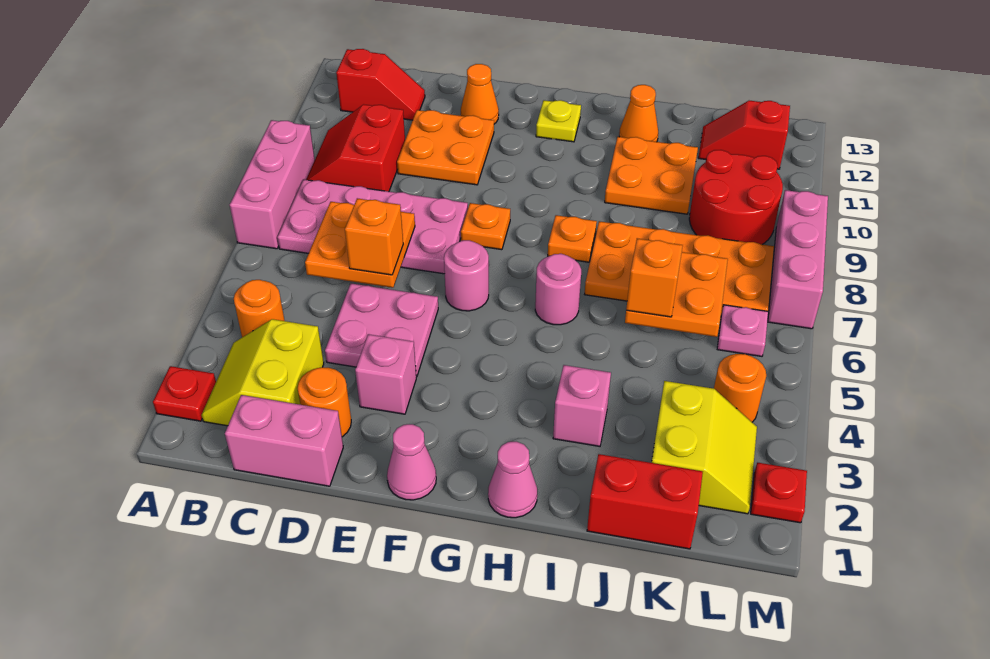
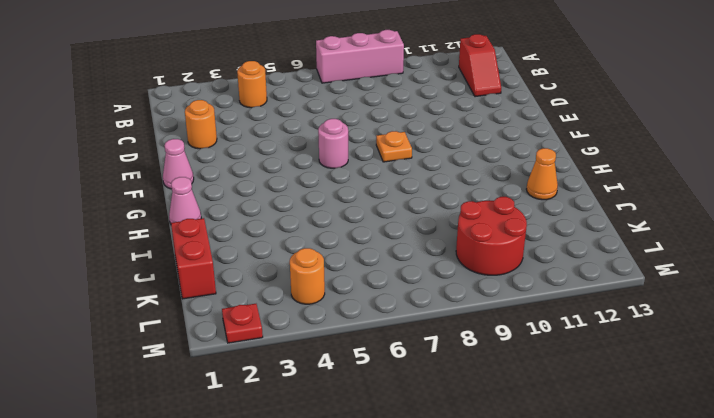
none -> red 1x1 plate [153,366,216,421]
none -> yellow 2x2 slope [202,319,324,426]
none -> pink 2x4 plate [277,179,468,274]
none -> red 2x2 slope [306,104,405,191]

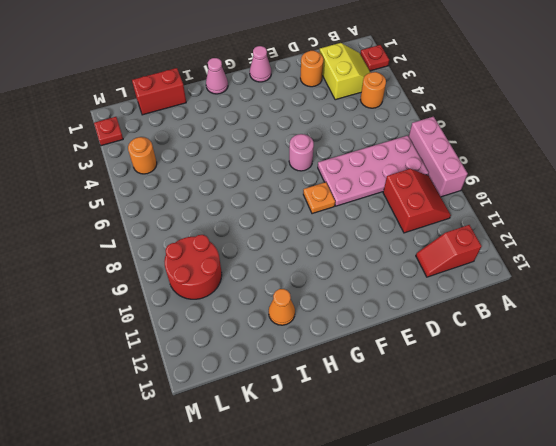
none -> pink 1x2 brick [225,395,343,486]
none -> pink 2x2 plate [325,284,438,377]
none -> orange 2x2 plate [397,110,494,185]
none -> pink 1x1 brick [355,334,416,414]

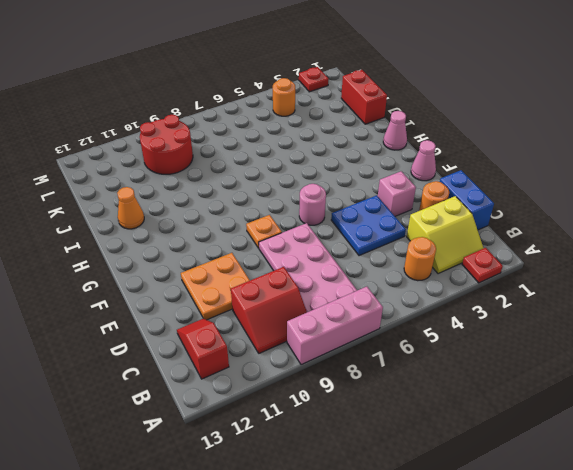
blue 1x2 brick [440,170,494,230] -> pink 1x2 brick [225,395,343,486]
blue 2x2 plate [331,195,406,256] -> pink 2x2 plate [325,284,438,377]
none -> orange 1x1 cone [461,64,499,124]
none -> yellow 1x1 plate [536,100,581,142]
none -> pink 1x1 round brick [535,254,581,325]
none -> orange 1x1 plate [548,215,597,262]

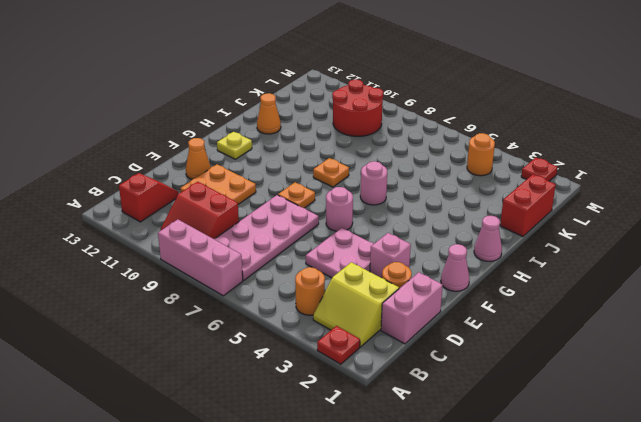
none -> pink 1x1 brick [553,365,611,446]
none -> orange 2x4 plate [585,221,774,315]
none -> orange 2x2 plate [605,137,698,214]
none -> yellow 2x2 slope [652,381,757,514]

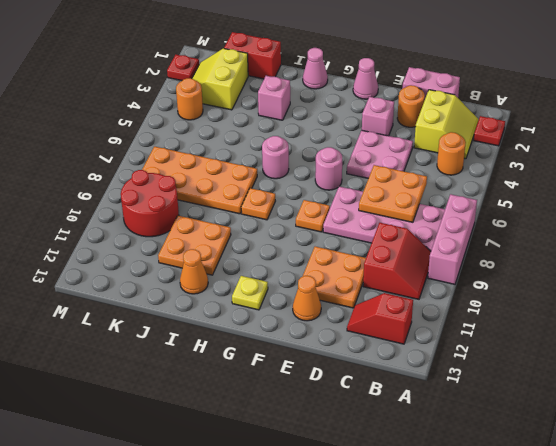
none -> red 1x2 slope [698,101,790,169]
none -> pink 1x1 plate [717,305,768,356]
none -> pink 1x3 brick [768,190,828,329]
none -> orange 2x2 plate [625,252,728,337]

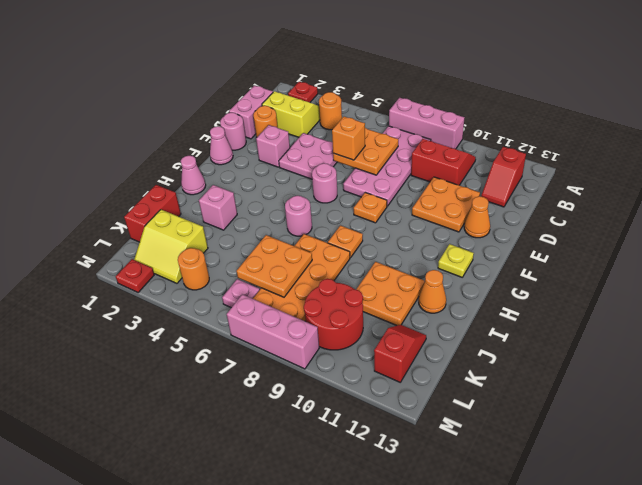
pink 1x1 round brick [220,113,246,150] -> none
none -> orange 1x1 brick [626,238,683,317]

